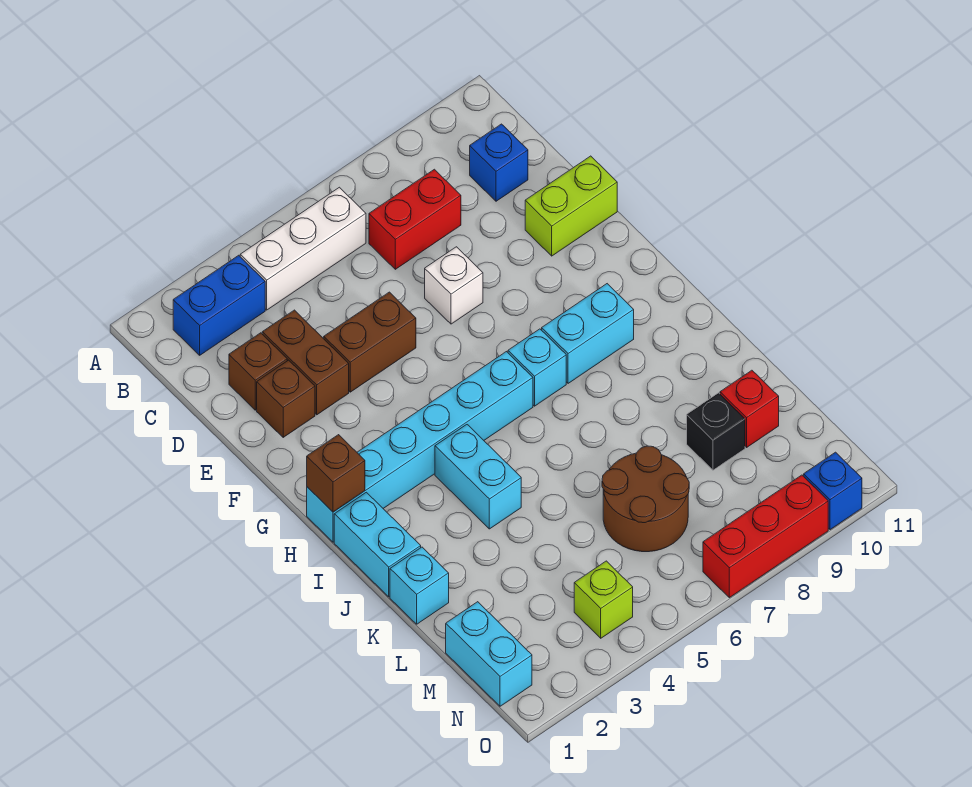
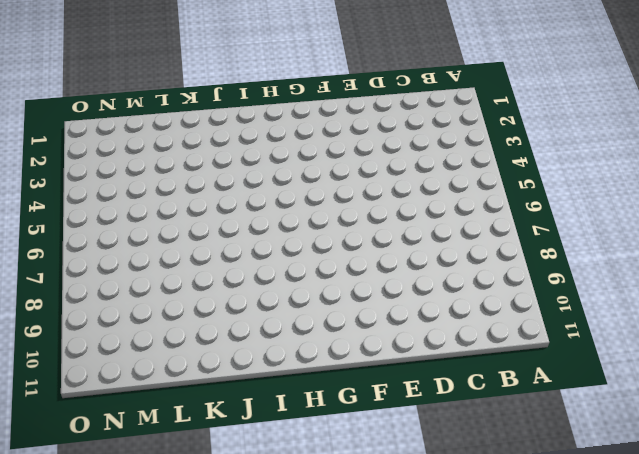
none -> blue 1x2 brick [173,255,265,355]
none -> white 1x3 brick [240,187,366,310]
none -> red 1x2 brick [369,169,461,269]

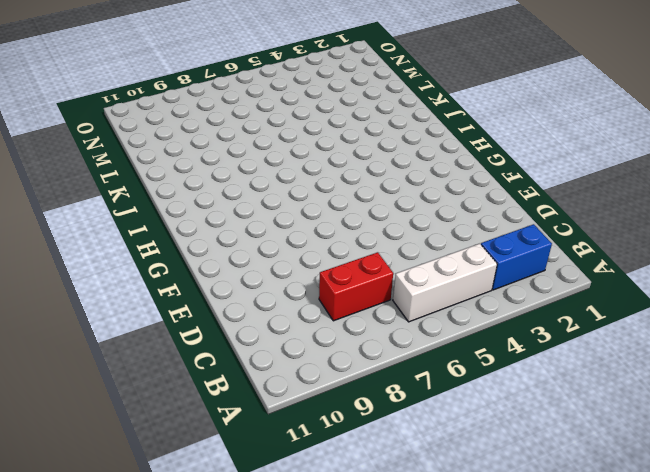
none -> blue 1x1 brick [470,124,528,201]
none -> brown 1x1 brick [229,333,287,410]
none -> brown 1x2 brick [262,310,349,415]

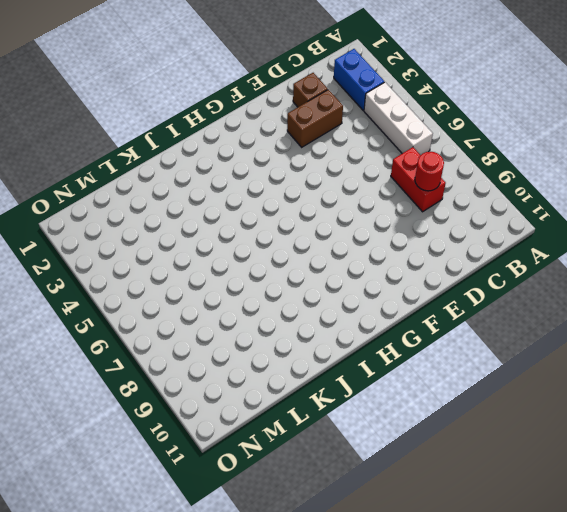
red 1x1 round brick [415,152,444,191] -> none
none -> blue 1x1 brick [470,124,528,201]
none -> brown 1x1 brick [257,360,315,437]
none -> brown 1x2 brick [324,292,416,392]

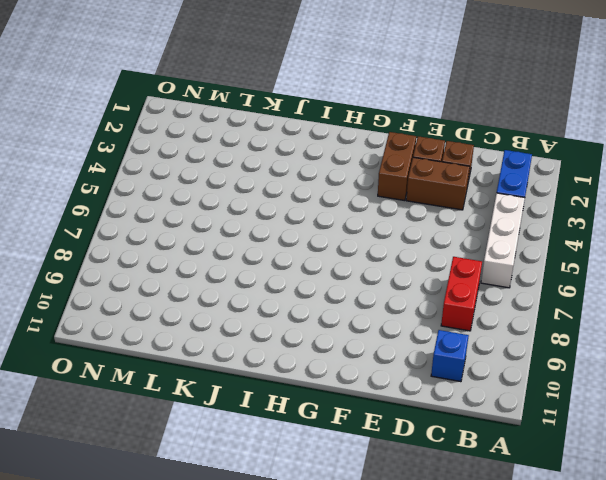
brown 1x2 brick [378,132,416,201] -> brown 1x2 brick moved to [324,292,416,392]
none -> white 1x1 brick [425,247,483,324]
none -> lime 1x2 brick [525,156,617,256]
none -> cyan 1x6 brick [307,352,533,542]

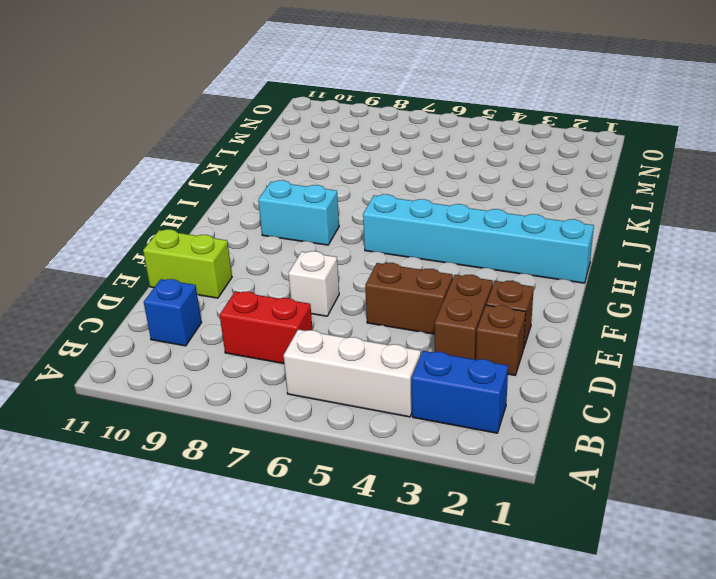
none -> cyan 1x1 brick [508,329,566,406]
none -> cyan 1x2 brick [334,492,421,597]
none -> cyan 1x2 brick [435,425,521,529]

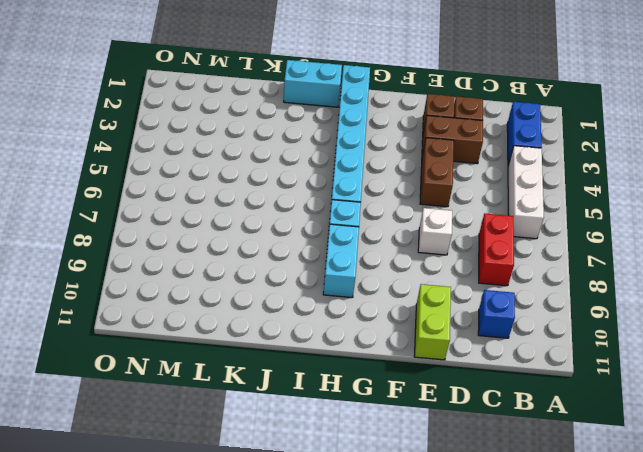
none -> cyan 1x2 brick [435,425,521,529]
none -> cyan 1x1 brick [390,547,449,624]
none -> brown 2x2 round brick [602,446,689,552]

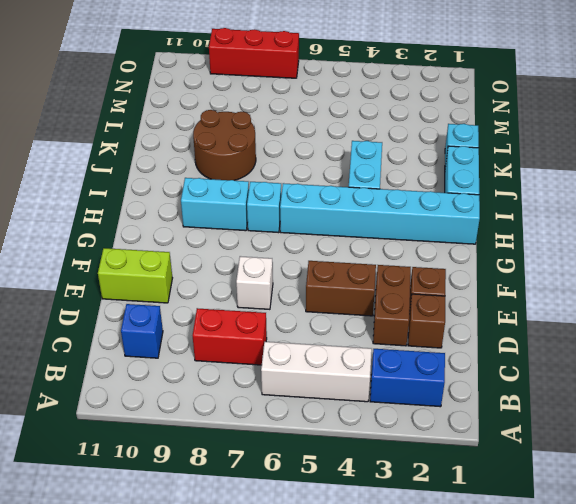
brown 2x2 round brick [193,110,256,180] -> brown 2x2 round brick moved to [602,446,689,552]
none -> black 1x1 brick [687,393,745,470]
none -> red 1x1 brick [720,370,779,447]
none -> cyan 1x2 brick [446,602,532,706]

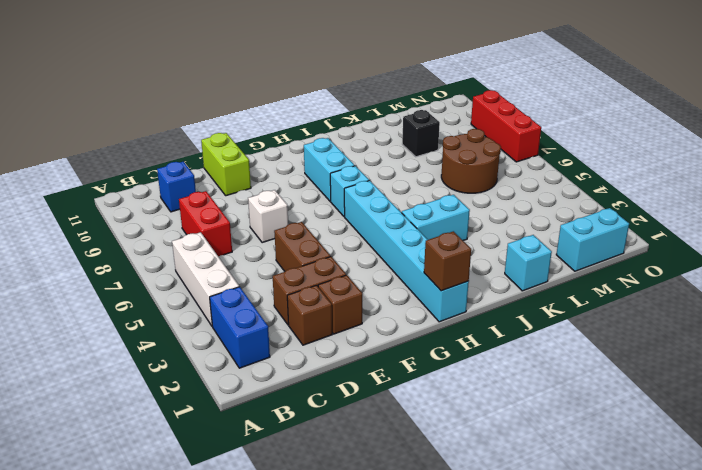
none -> cyan 1x2 brick [334,492,421,597]
none -> red 1x1 brick [720,370,779,447]
none -> lime 1x1 brick [574,561,633,638]

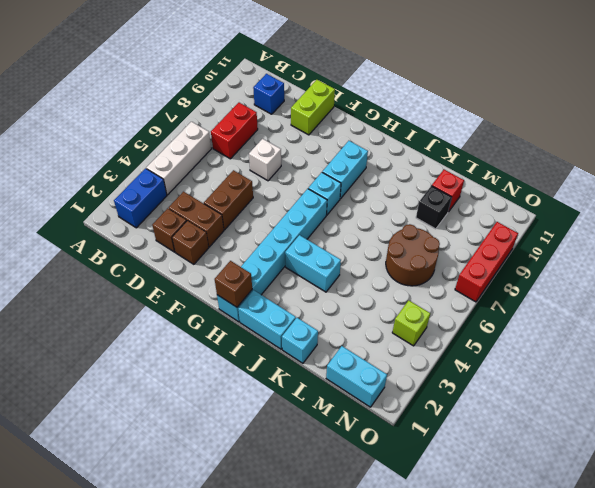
none -> blue 1x1 brick [804,452,862,530]

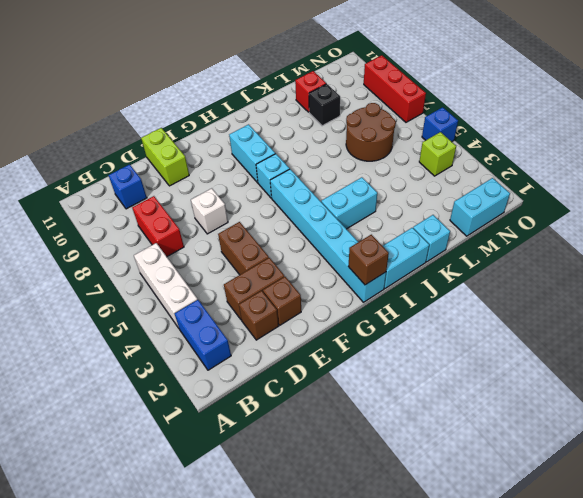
blue 1x1 brick [422,107,458,142] -> blue 1x1 brick moved to [804,452,862,530]

